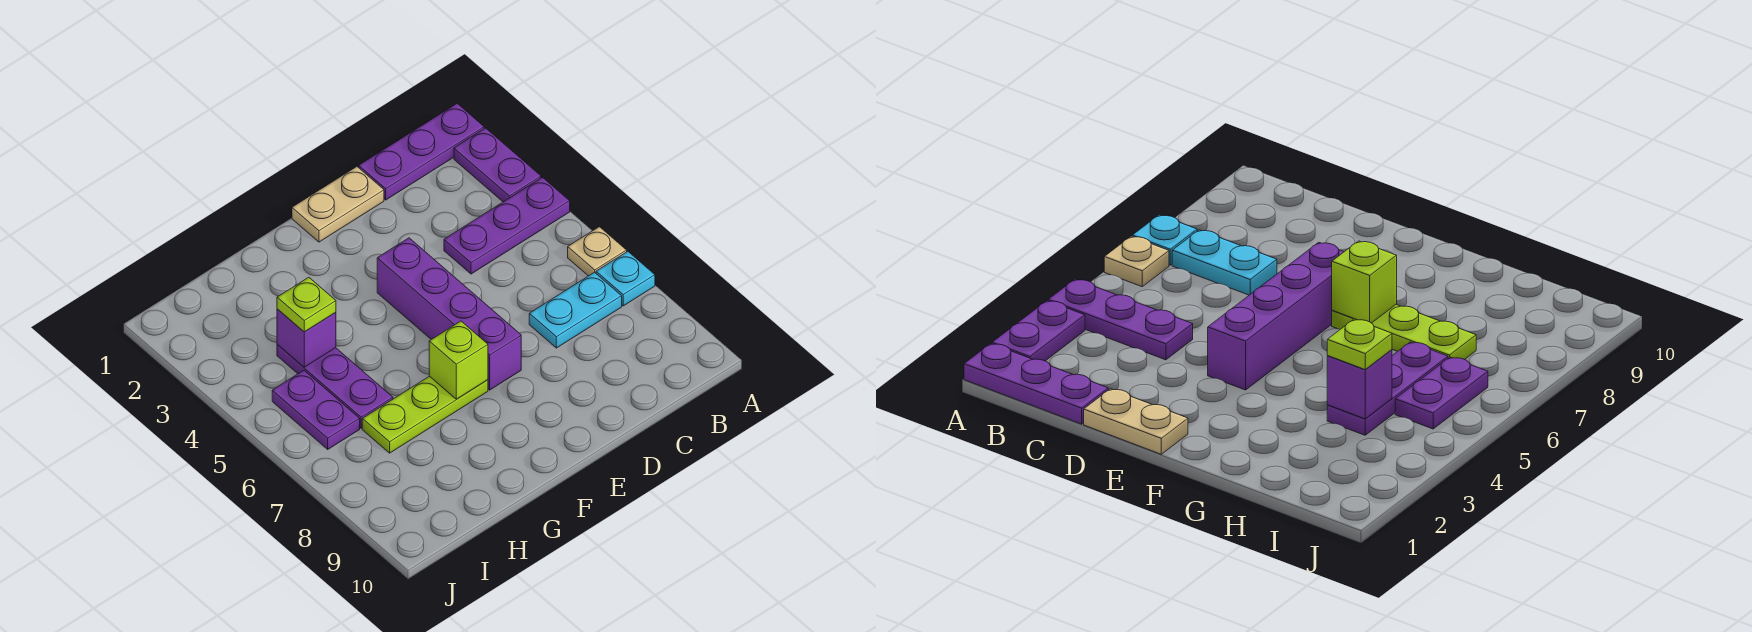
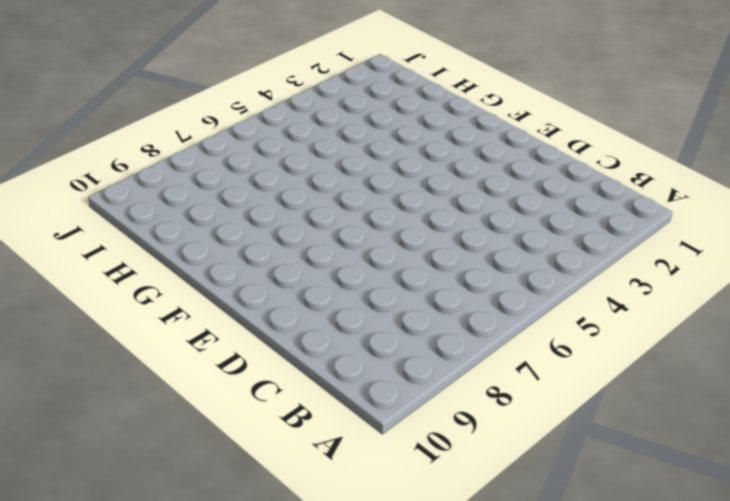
none -> purple 1x3 plate [359,103,484,200]
none -> purple 1x2 plate [454,128,541,202]
none -> purple 1x3 plate [444,177,570,274]

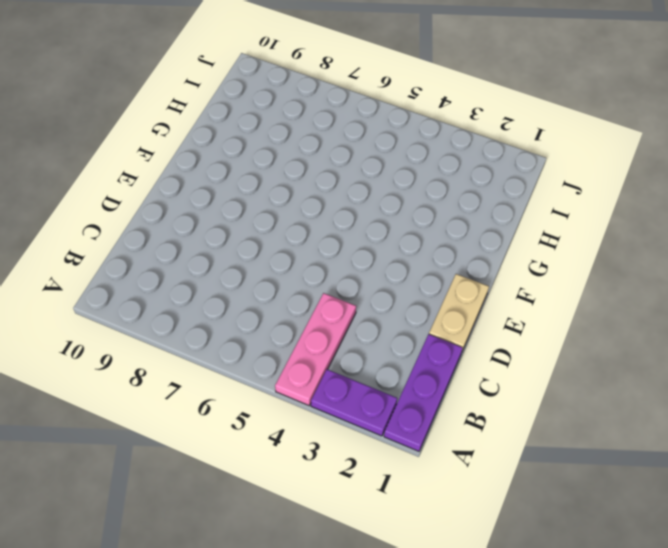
pink 1x3 plate [275,293,356,406] -> purple 1x3 plate [444,177,570,274]
none -> tan 1x1 plate [568,227,627,276]
none -> cyan 1x1 plate [596,251,655,306]
none -> cyan 1x2 plate [529,272,622,348]

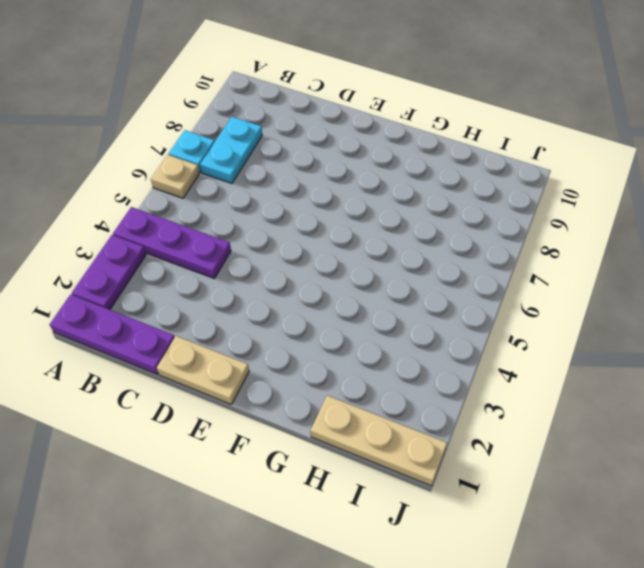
cyan 1x2 plate [200,117,262,183] -> cyan 1x2 plate turned to [529,272,622,348]
tan 1x3 plate [311,395,447,486] -> none
none -> purple 1x4 brick [377,238,521,390]
none -> lime 1x3 plate [362,376,488,453]
none -> purple 1x3 plate [277,345,393,428]

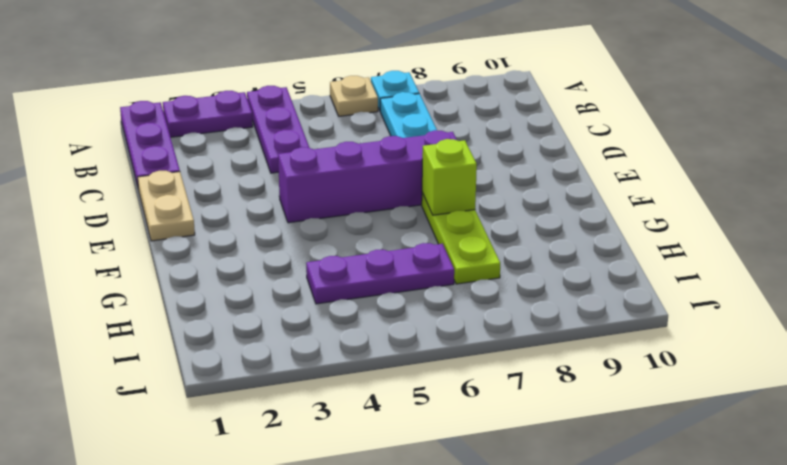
none -> purple 1x2 plate [272,370,360,449]
none -> purple 1x1 brick [277,309,336,367]
none -> lime 1x1 plate [277,277,336,332]

